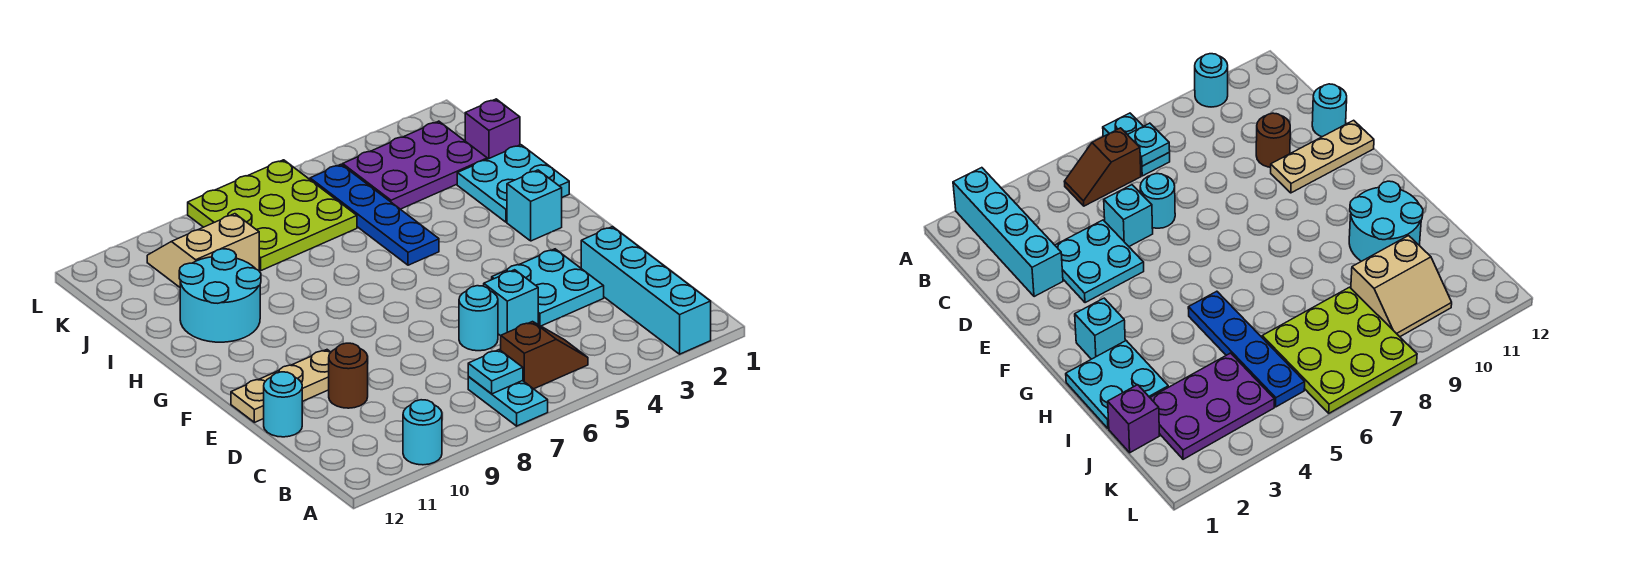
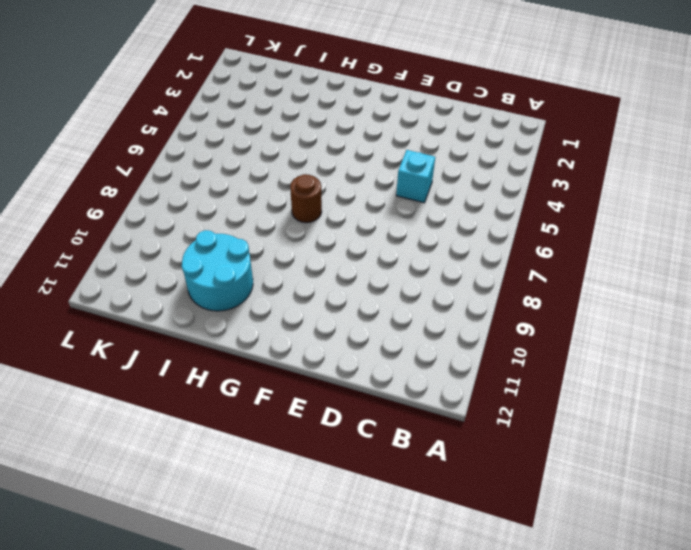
brown 1x1 round brick [290,174,322,223] -> brown 1x1 round brick moved to [329,343,368,408]
none -> cyan 1x4 brick [581,227,711,354]
none -> cyan 1x2 plate [468,377,548,426]
none -> cyan 1x1 round brick [403,400,442,465]

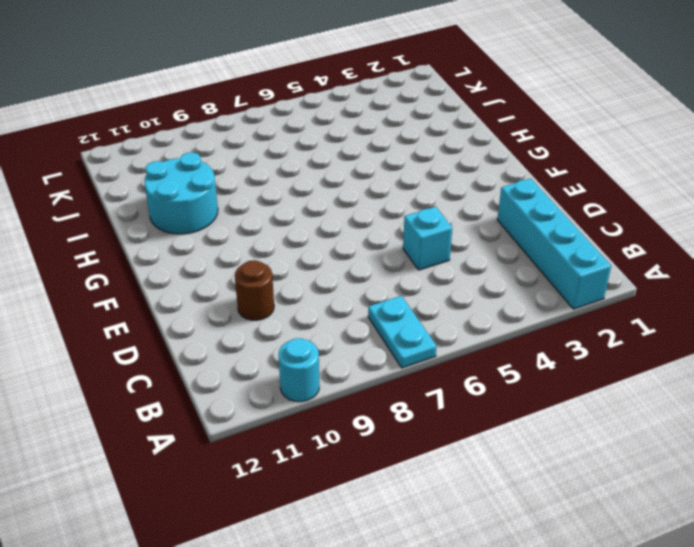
none -> brown 1x2 slope [501,322,588,389]
none -> cyan 2x2 plate [492,249,604,326]
none -> cyan 1x1 round brick [459,286,498,351]

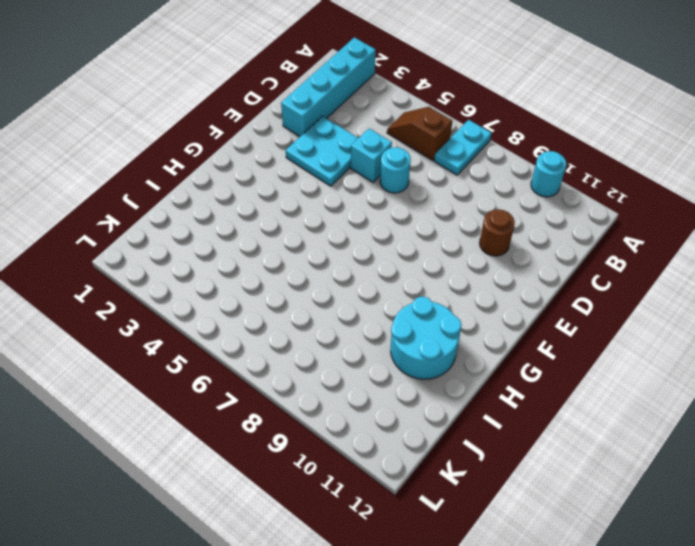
none -> cyan 1x1 round brick [264,372,302,437]
none -> tan 1x3 plate [231,350,331,422]
none -> cyan 1x1 brick [507,170,562,241]

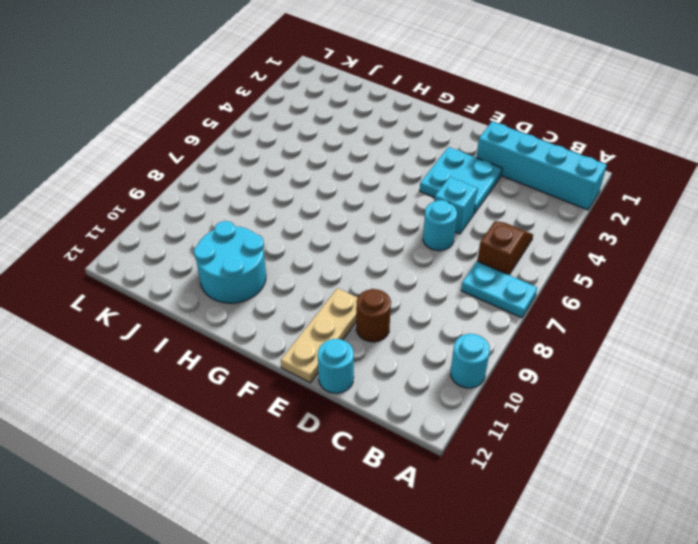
none -> cyan 1x1 brick [507,170,562,241]
none -> cyan 2x2 plate [457,145,569,222]
none -> blue 1x4 plate [310,165,439,265]

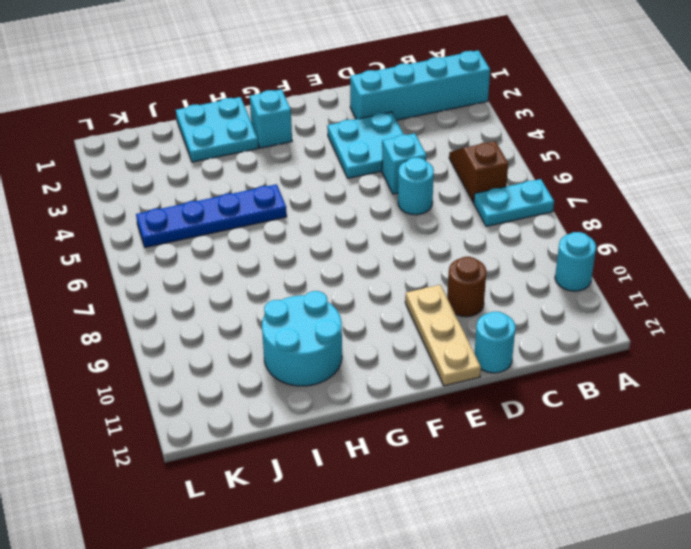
none -> purple 1x1 brick [465,99,520,159]
none -> purple 2x3 plate [343,121,487,209]
none -> lime 3x3 plate [188,160,357,270]

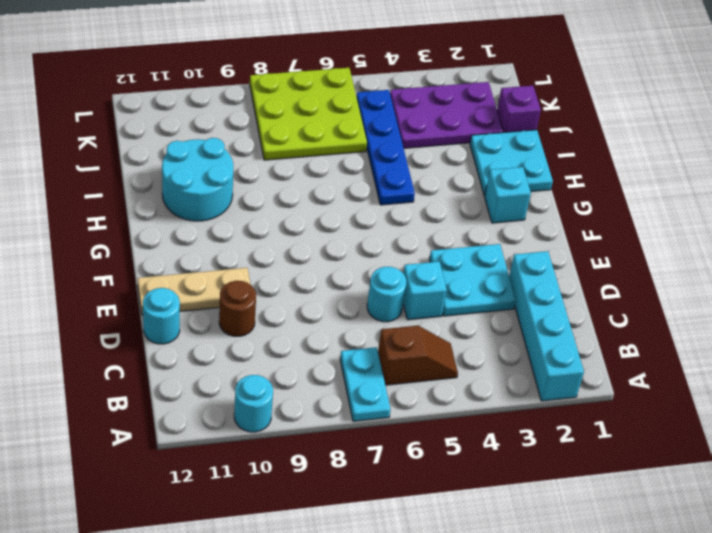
none -> tan 2x2 slope [147,214,259,287]
none -> cyan 1x1 plate [468,350,523,394]

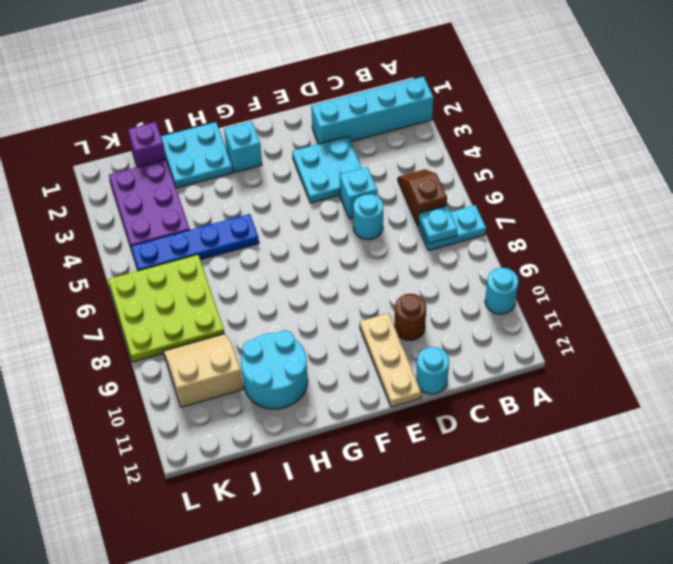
tan 2x2 slope [164,334,243,407] -> tan 2x2 slope turned to [147,214,259,287]

